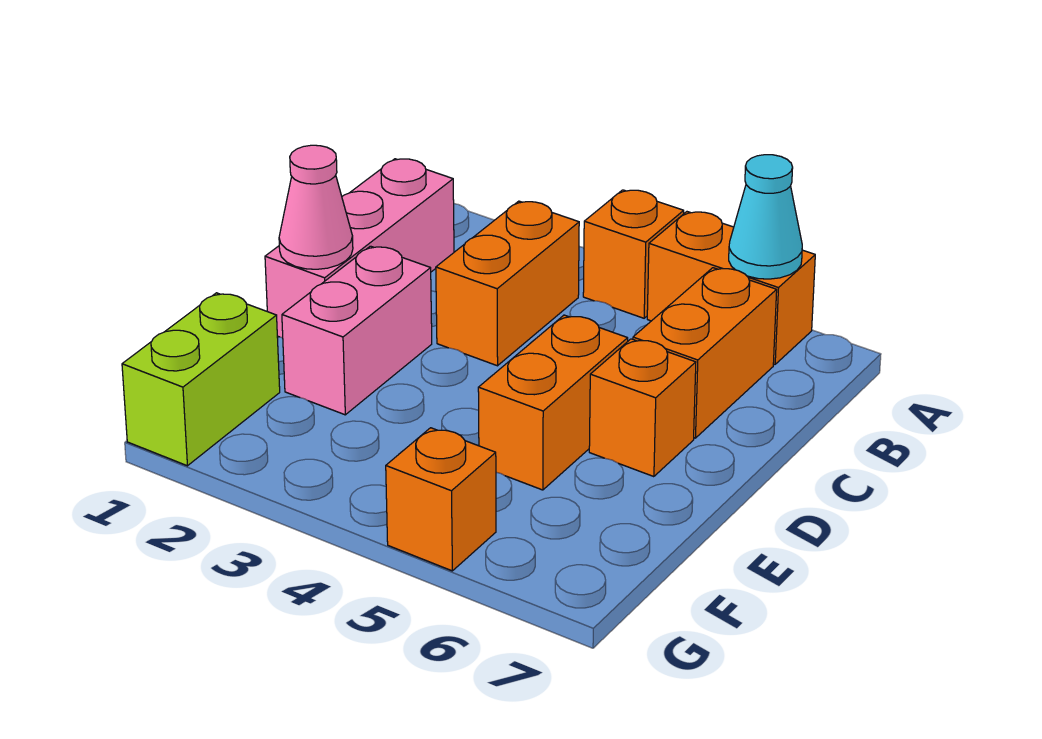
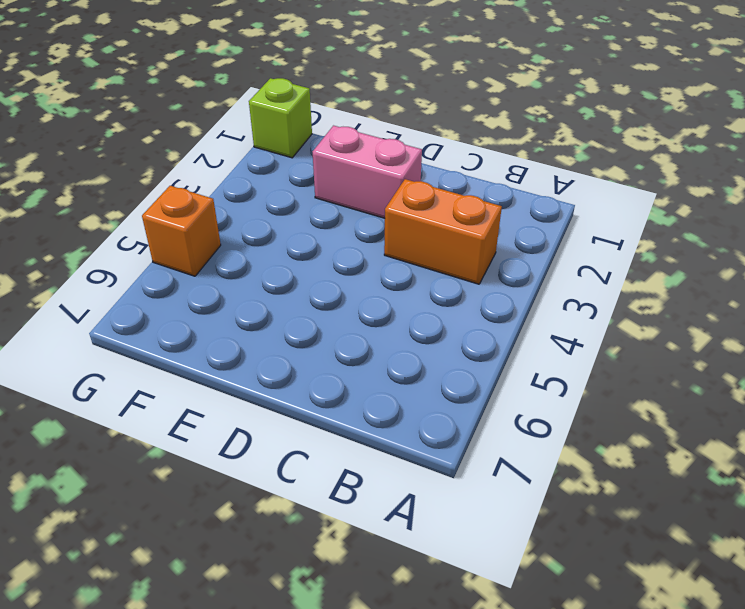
lime 1x1 brick [249,78,312,158] -> lime 1x2 brick [122,293,280,466]
none -> orange 1x1 brick [583,190,684,318]
none -> orange 1x2 brick [647,212,815,364]
none -> pink 1x3 brick [265,159,454,338]

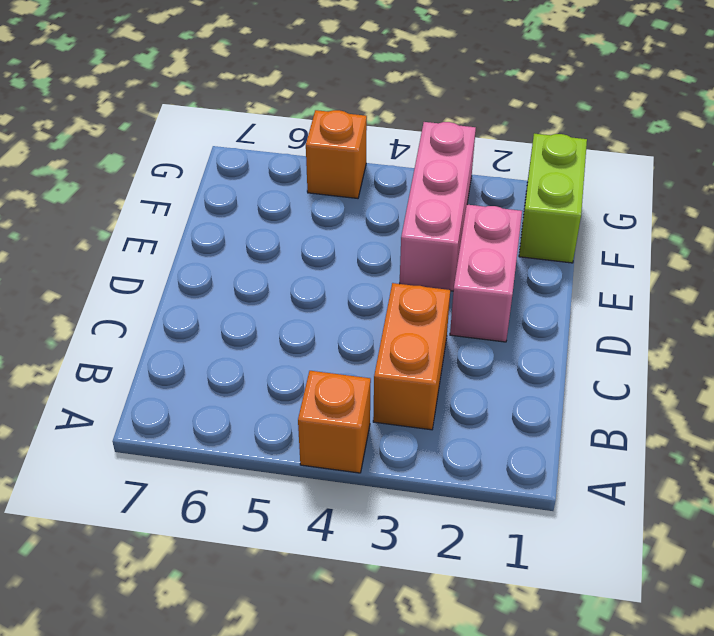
pink 1x3 brick [400,122,476,291] -> pink 1x3 brick moved to [265,159,454,338]
none -> orange 1x2 brick [647,212,815,364]
none -> orange 1x2 brick [633,268,777,438]
none -> orange 1x2 brick [478,315,628,490]

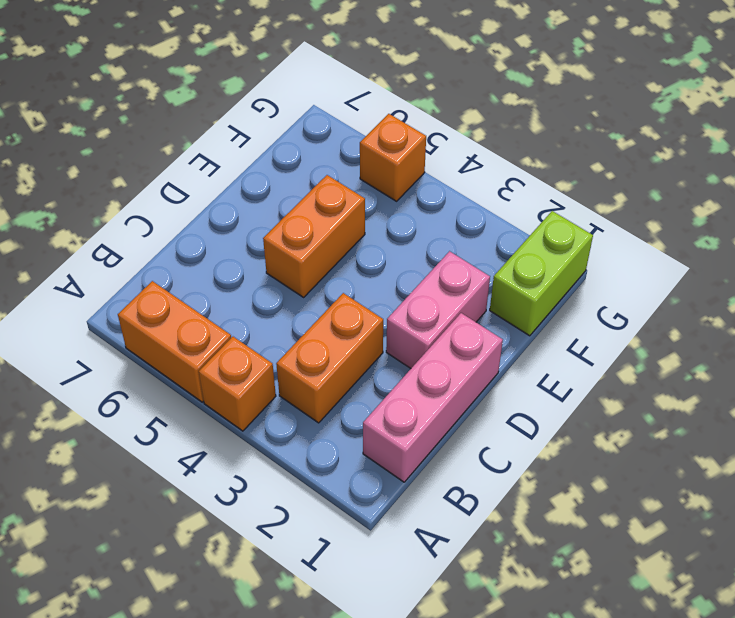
none -> orange 1x2 brick [633,268,777,438]
none -> orange 1x1 brick [589,339,696,477]
none -> cyan 1x1 cone [729,155,802,279]

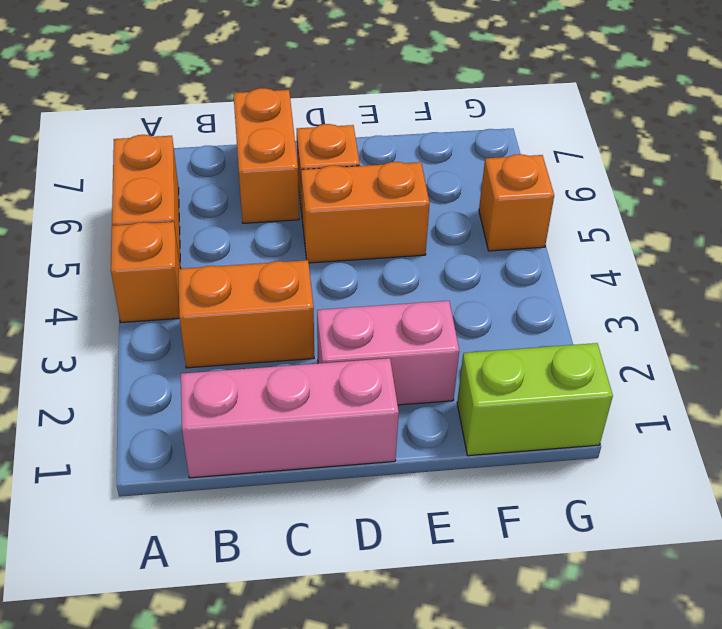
orange 1x2 brick [233,88,299,223] -> orange 1x2 brick turned to [633,268,777,438]
none -> cyan 1x1 cone [729,155,802,279]
none -> pink 1x1 cone [279,145,353,269]

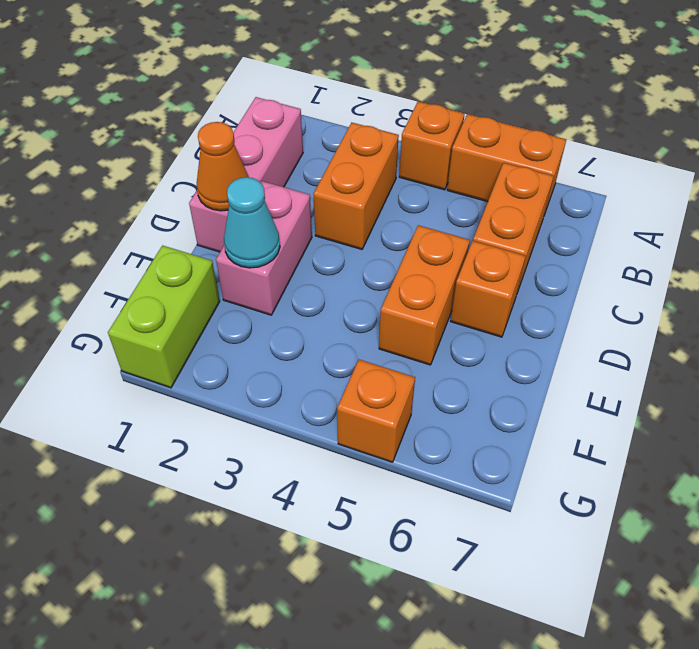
orange 1x1 cone [197,122,249,211] -> pink 1x1 cone [279,145,353,269]
cyan 1x1 cone [224,177,280,268] -> cyan 1x1 cone moved to [729,155,802,279]

